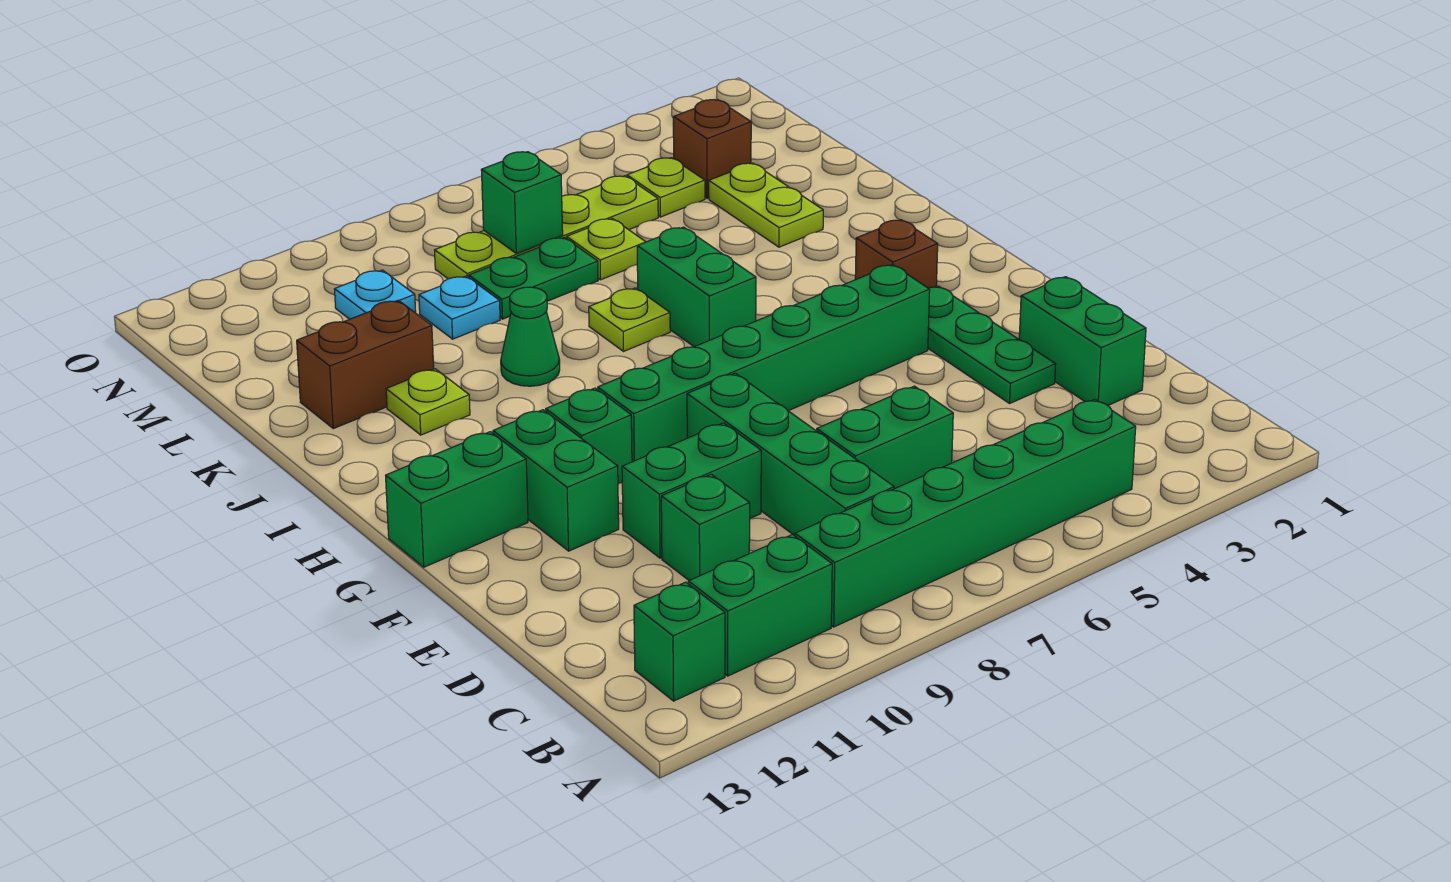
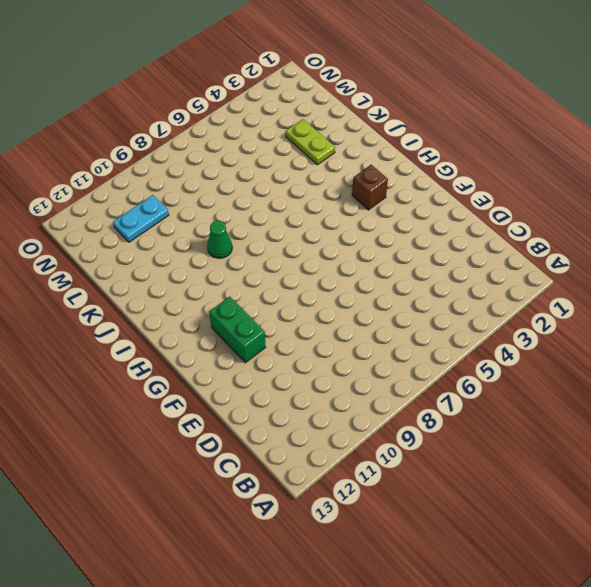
cyan 1x2 plate [113,195,169,242] -> cyan 1x1 plate [334,270,416,319]
none -> green 1x6 brick [795,399,1136,627]
none -> green 1x2 brick [688,534,832,676]
none -> green 1x1 brick [634,582,725,701]

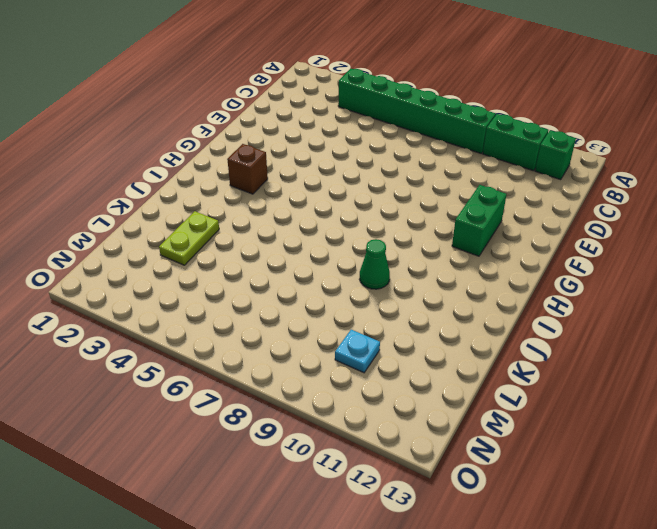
none -> green 1x4 brick [687,373,894,536]
none -> green 1x2 brick [1019,277,1146,405]
none -> green 1x2 brick [817,386,953,489]

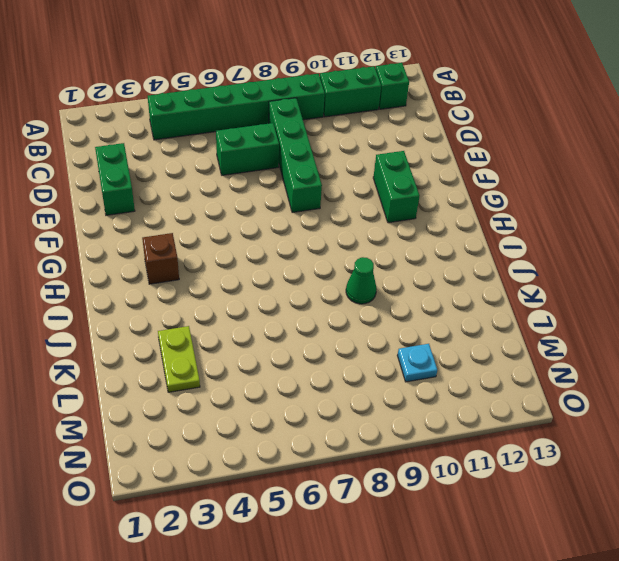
none -> green 1x1 brick [661,474,750,580]
none -> green 1x3 plate [928,286,1056,403]
none -> green 1x2 brick [622,423,761,558]

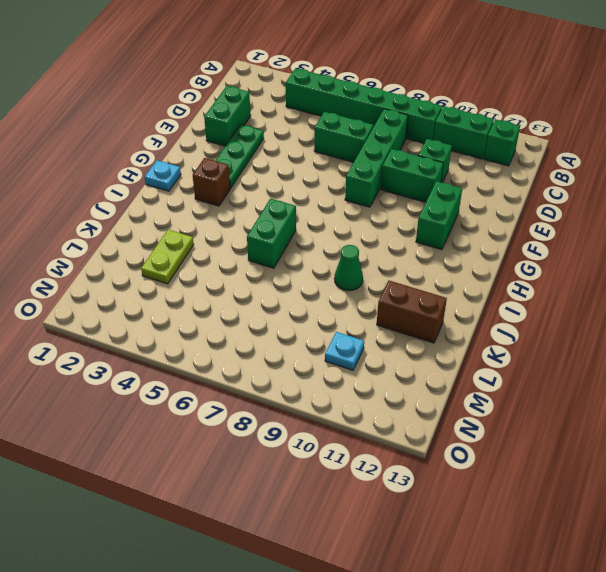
cyan 1x1 plate [145,160,181,191] -> cyan 1x1 plate moved to [419,276,500,339]
none -> green 1x6 brick [598,265,930,462]
none -> green 1x1 brick [546,388,632,484]
none -> green 1x2 brick [386,432,528,567]

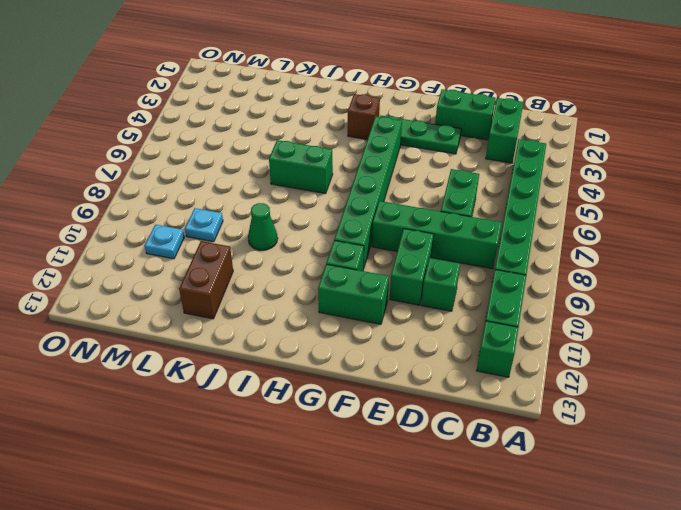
green 1x2 brick [486,98,524,163] -> green 1x2 brick moved to [386,432,528,567]
none -> lime 1x1 plate [589,288,670,351]
none -> lime 1x1 plate [386,369,470,435]
none -> lime 1x2 plate [709,163,823,247]

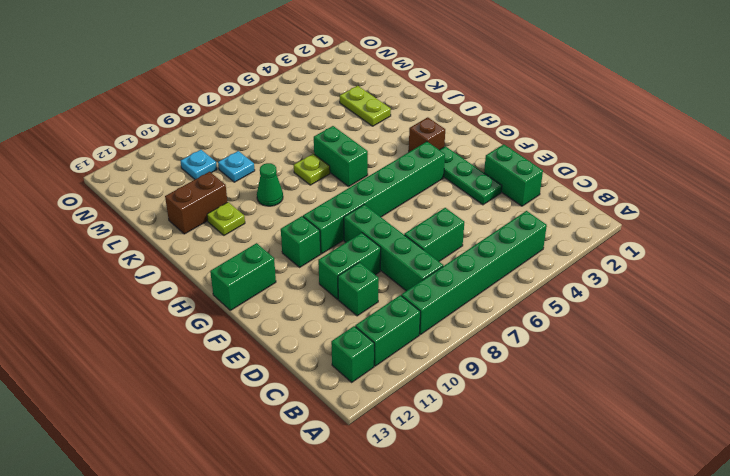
none -> green 1x2 brick [493,410,619,551]
none -> lime 1x1 plate [567,219,645,280]
none -> green 1x2 plate [469,237,598,319]

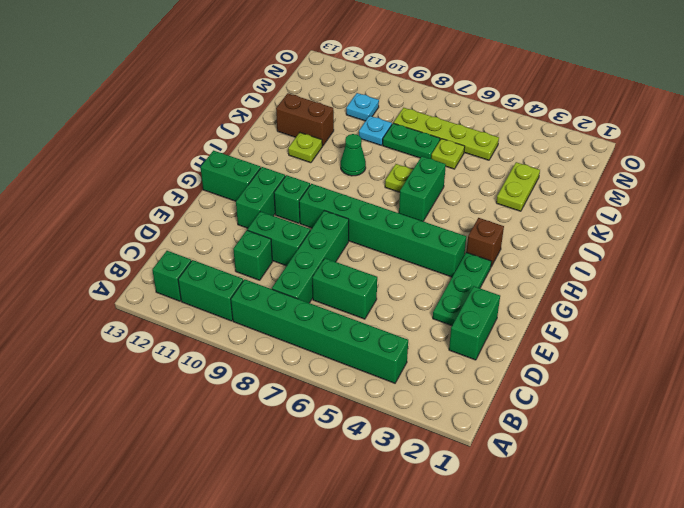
none -> brown 1x1 brick [673,100,751,199]
none -> lime 1x1 plate [627,158,705,217]
none -> green 1x1 brick [481,152,563,254]

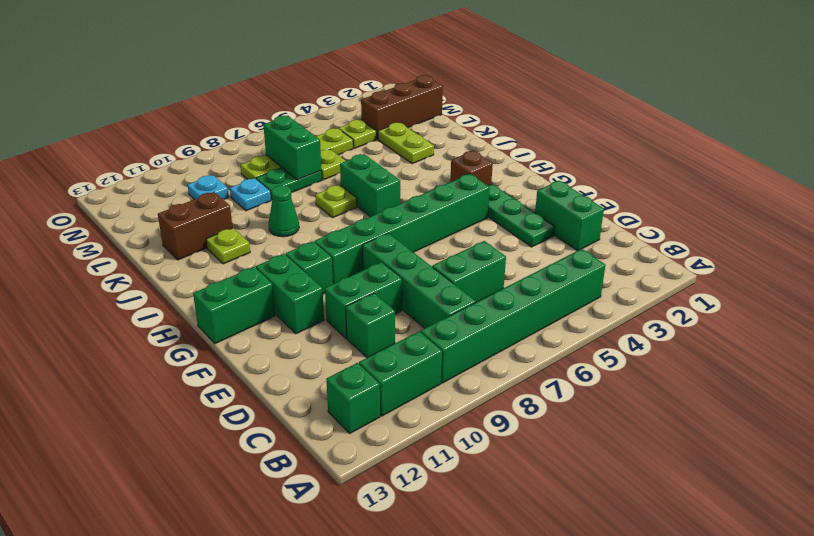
green 1x2 brick [263,116,321,180] -> green 1x1 brick [481,152,563,254]
brown 1x3 brick [361,75,443,139] -> brown 1x1 brick [673,100,751,199]

